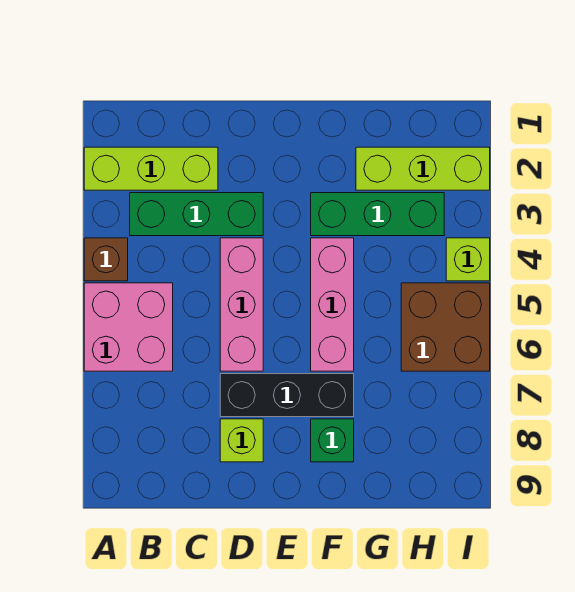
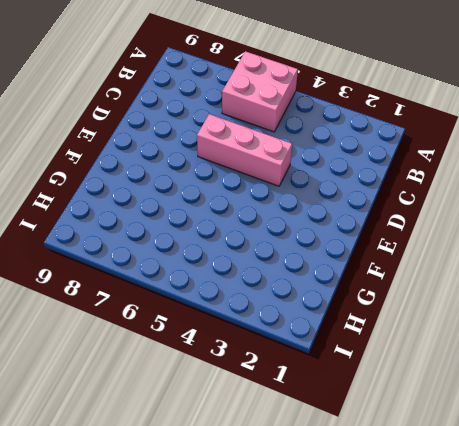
none -> lime 1x3 brick [84,147,218,190]
none -> brown 1x1 brick [84,238,128,281]
none -> green 1x3 brick [130,193,263,236]

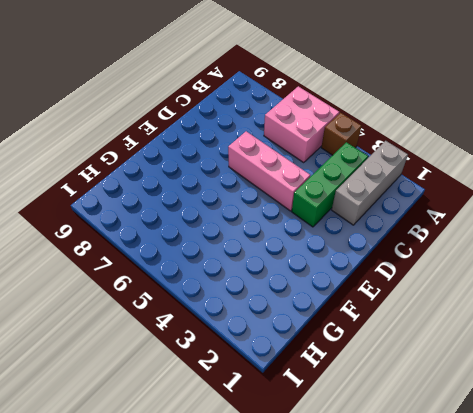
grey 1x3 brick [332,141,408,225] -> lime 1x3 brick [84,147,218,190]
none -> black 1x3 brick [220,374,354,417]
none -> lime 1x1 brick [220,419,263,462]
none -> green 1x3 brick [311,193,444,236]

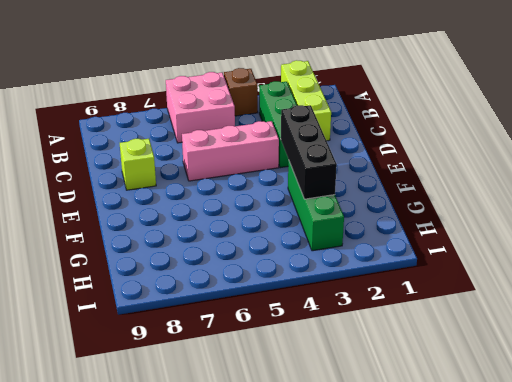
black 1x3 brick [281,105,337,199] -> black 1x3 brick moved to [220,374,354,417]
none -> pink 1x3 brick [311,238,354,371]
none -> green 1x1 brick [311,419,354,462]
none -> lime 1x3 brick [356,147,490,190]

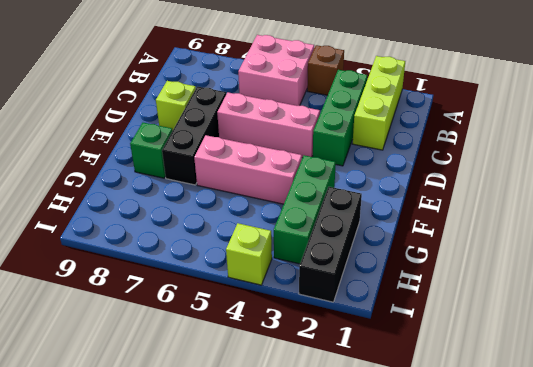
black 1x3 brick [299,187,362,302] -> lime 1x3 brick [356,147,490,190]
none -> brown 2x2 brick [401,283,490,371]

